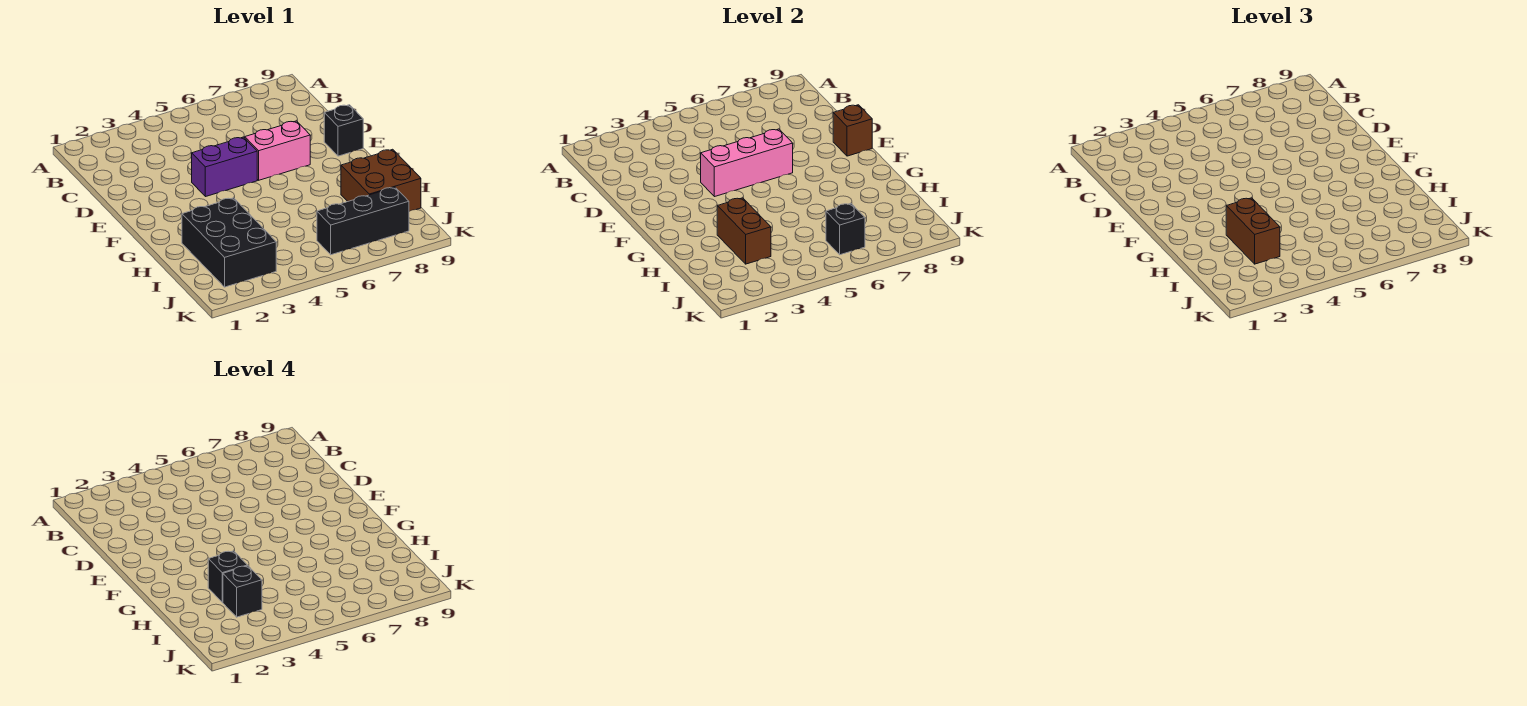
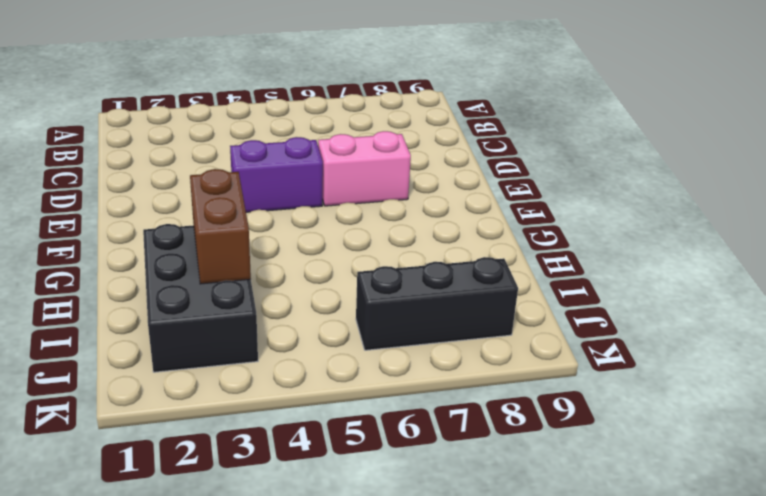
none -> black 1x1 brick [324,105,363,156]
none -> brown 2x2 brick [341,149,421,211]
none -> pink 1x3 brick [701,129,793,197]

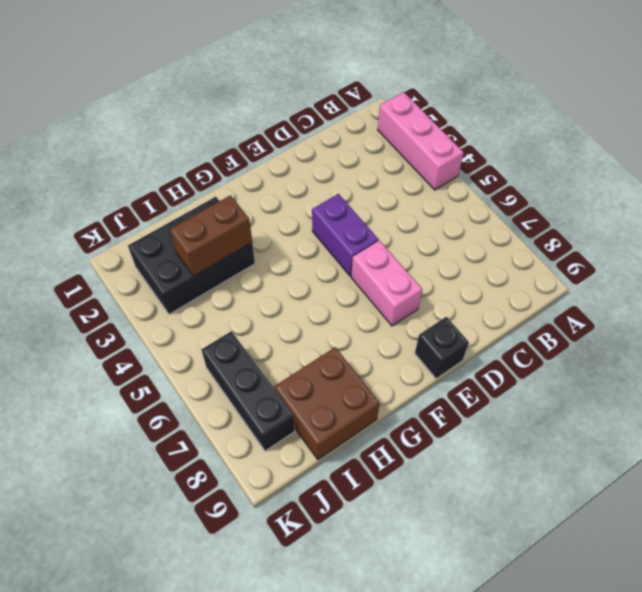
pink 1x3 brick [378,92,464,190] -> pink 1x3 brick moved to [701,129,793,197]
none -> brown 1x1 brick [833,105,872,156]
none -> black 1x1 brick [826,204,865,255]
none -> brown 1x2 brick [1226,198,1280,264]

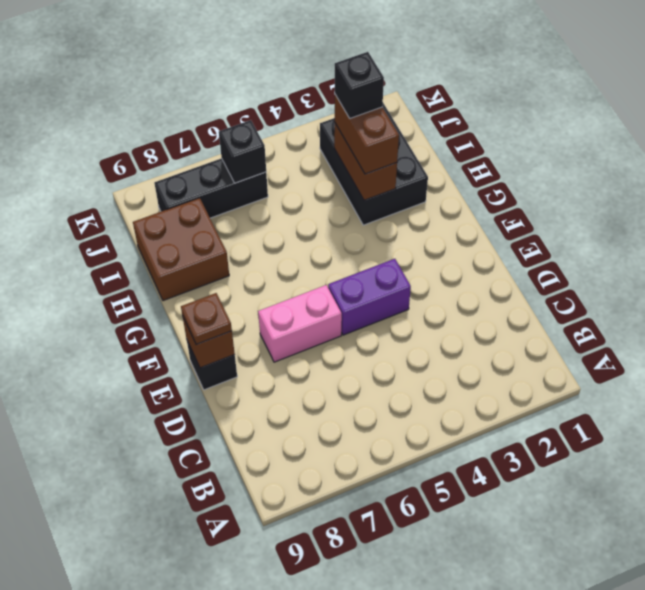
brown 1x1 plate [181,293,232,345] -> none
none -> pink 1x3 brick [701,129,793,197]
none -> black 1x1 brick [208,551,247,602]

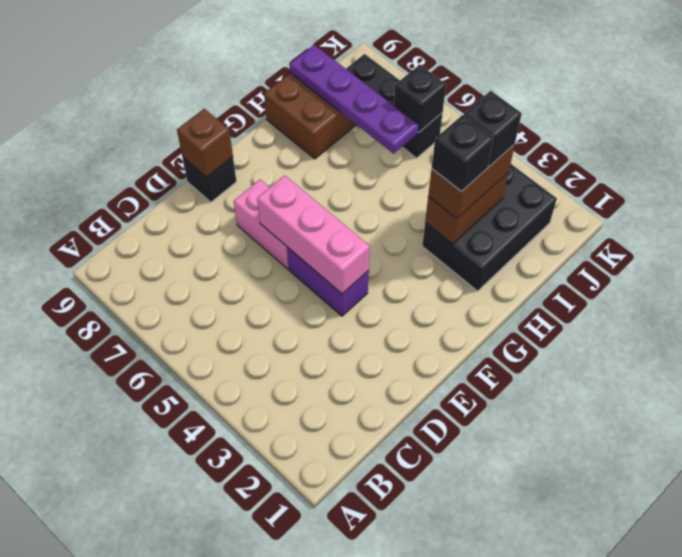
purple 1x4 plate [290,45,419,154] -> none

